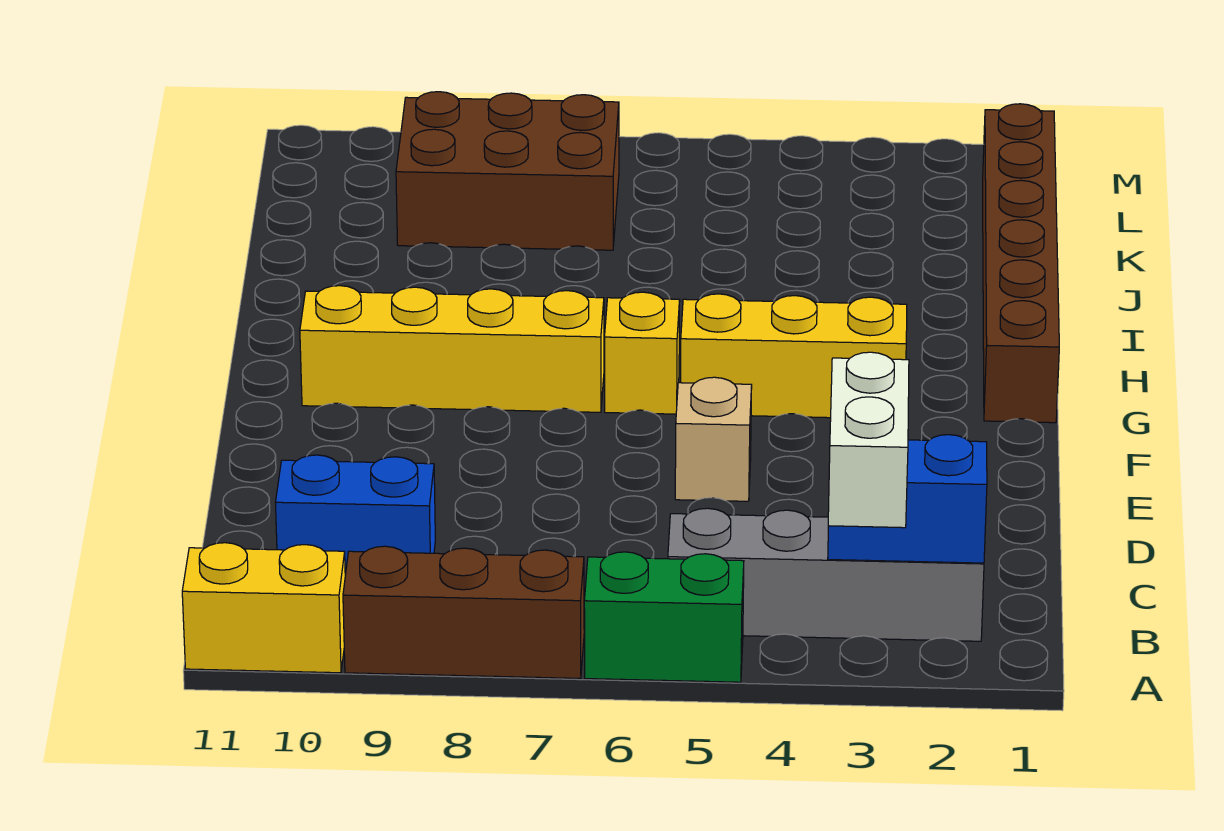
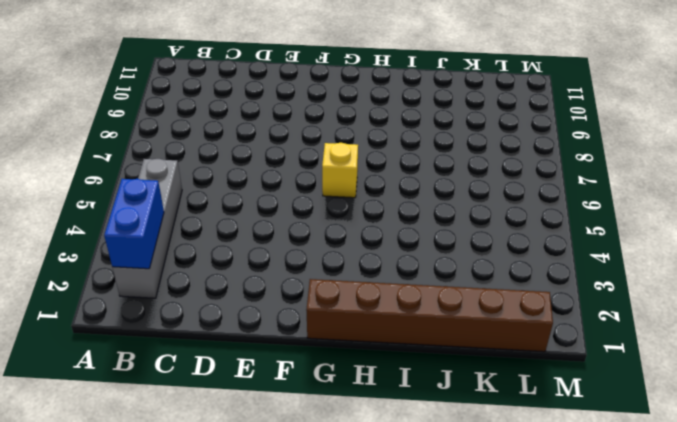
none -> green 1x2 brick [584,552,744,682]
none -> brown 1x3 brick [343,546,584,678]
none -> yellow 1x2 brick [182,543,345,673]

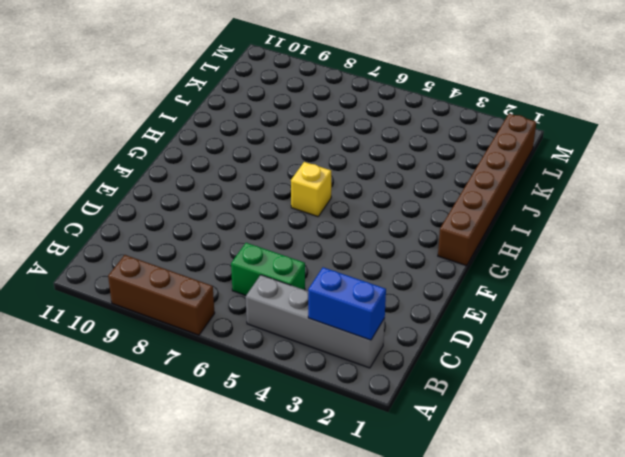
green 1x2 brick [231,243,305,295] -> green 1x2 brick moved to [584,552,744,682]
none -> yellow 1x2 brick [182,543,345,673]
none -> blue 1x2 brick [275,455,435,575]
none -> tan 1x1 brick [675,377,752,501]

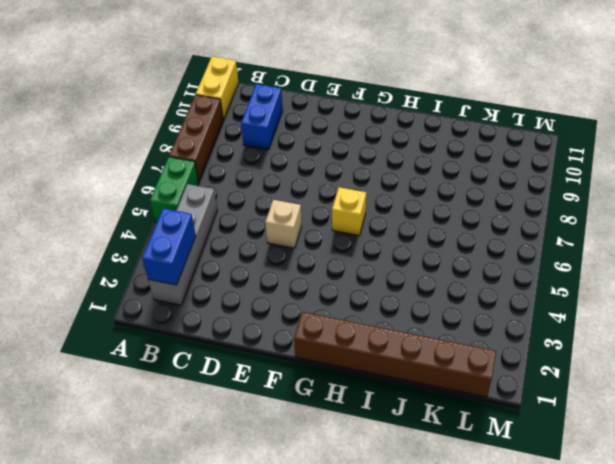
none -> yellow 1x3 brick [681,294,907,418]
none -> yellow 1x4 brick [300,286,604,412]
none -> brown 2x3 brick [396,92,619,250]

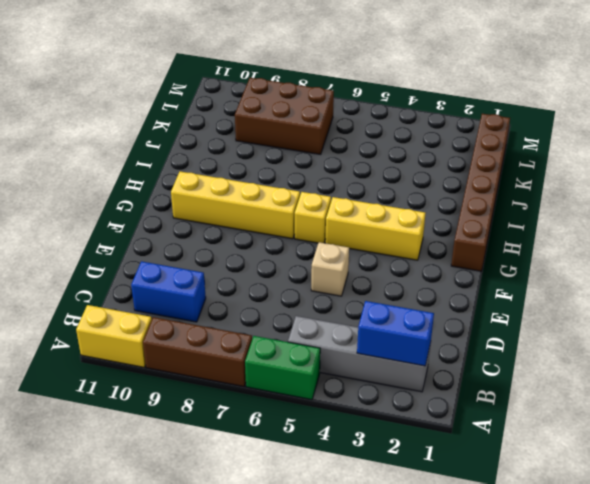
none -> white 1x2 brick [828,352,909,528]

